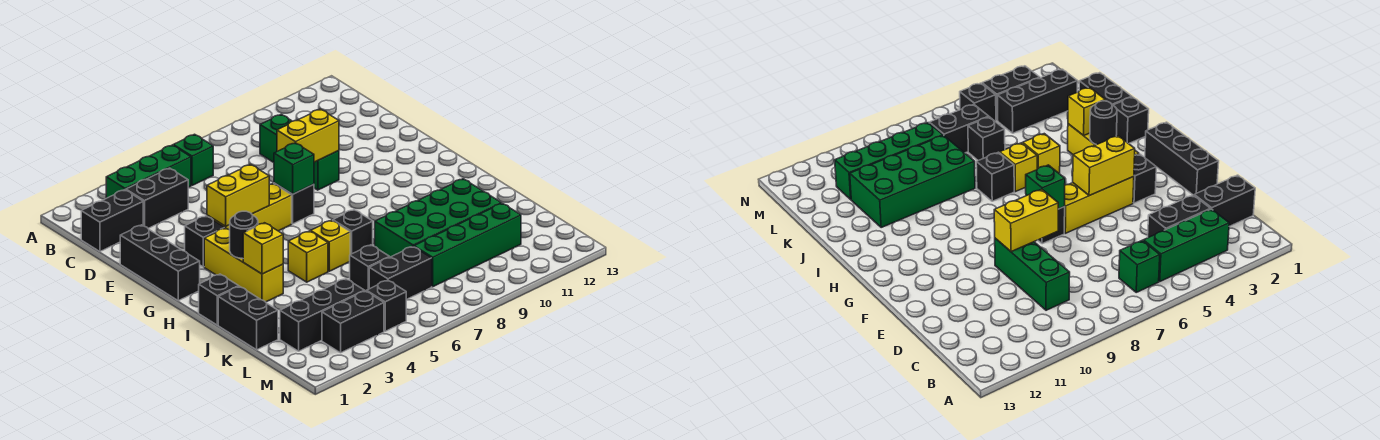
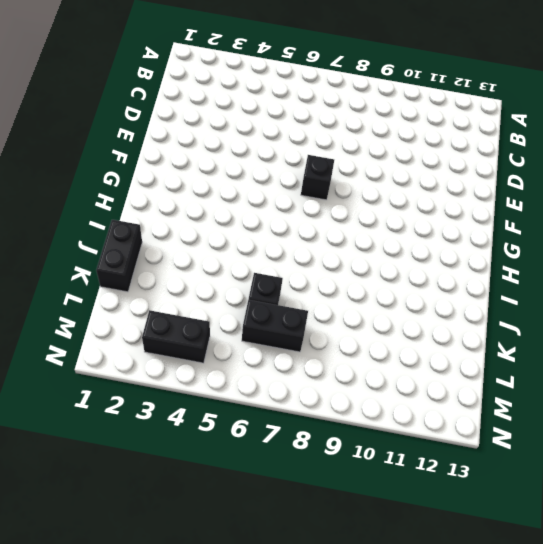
none -> green 1x3 brick [106,145,191,198]
none -> green 1x1 brick [173,134,213,185]
none -> black 1x2 brick [81,190,143,252]

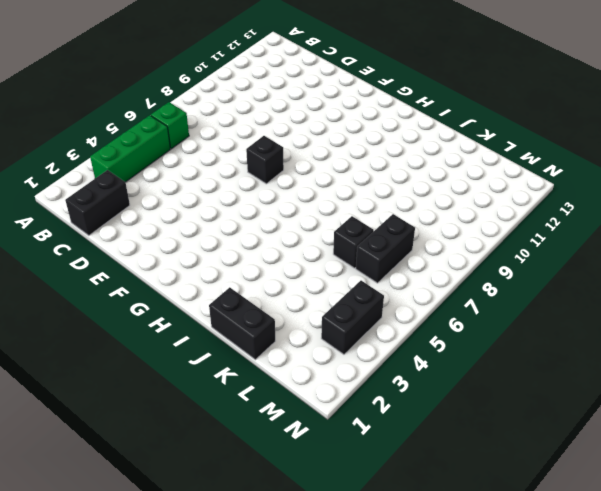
none -> black 1x2 brick [126,168,188,228]
none -> green 1x3 brick [260,114,339,190]
none -> black 1x3 brick [120,225,200,301]

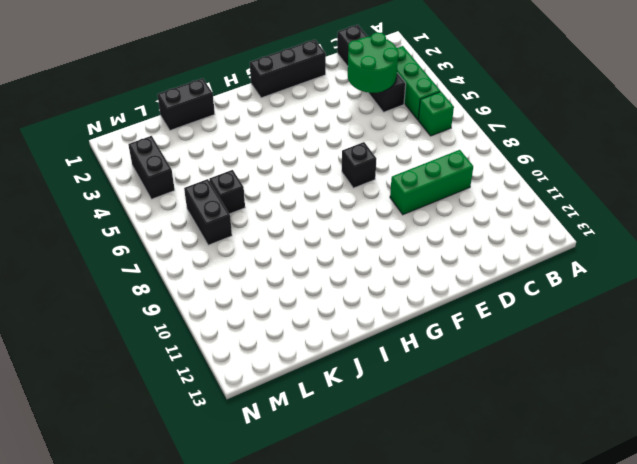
green 2x2 round brick [348,32,399,93] -> none
none -> black 1x1 brick [185,216,224,267]
none -> yellow 1x3 brick [207,184,292,231]
none -> yellow 1x3 brick [204,228,283,302]

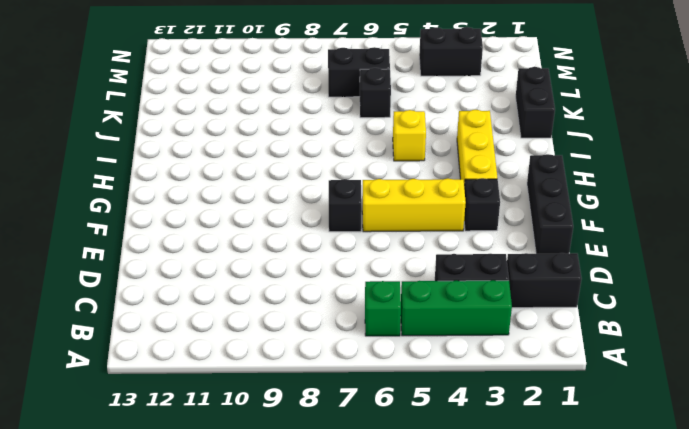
none -> green 1x3 brick [260,114,339,190]
none -> black 1x1 brick [199,274,239,325]
none -> yellow 1x1 brick [311,220,350,271]

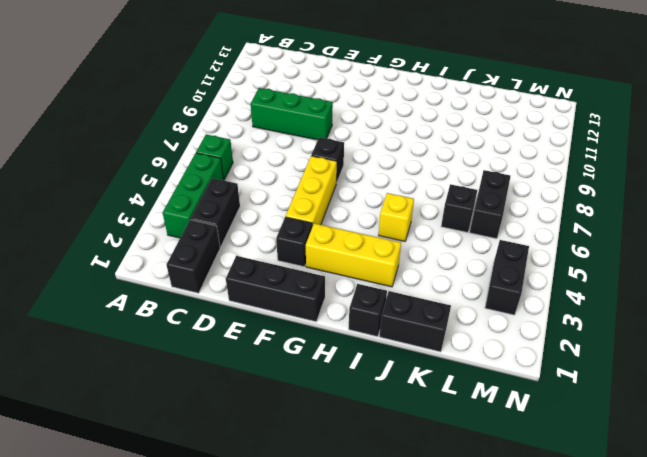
none -> yellow 1x1 brick [311,220,350,271]
none -> black 1x1 brick [333,210,373,254]
none -> green 2x4 brick [375,179,501,257]

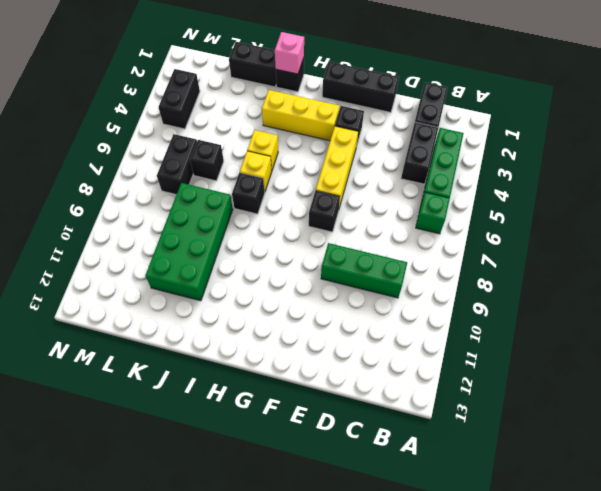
pink 1x1 brick [275,32,304,74] -> none
none -> black 1x3 brick [280,279,365,351]
none -> green 1x4 brick [414,203,521,287]
none -> black 1x1 brick [367,280,406,331]

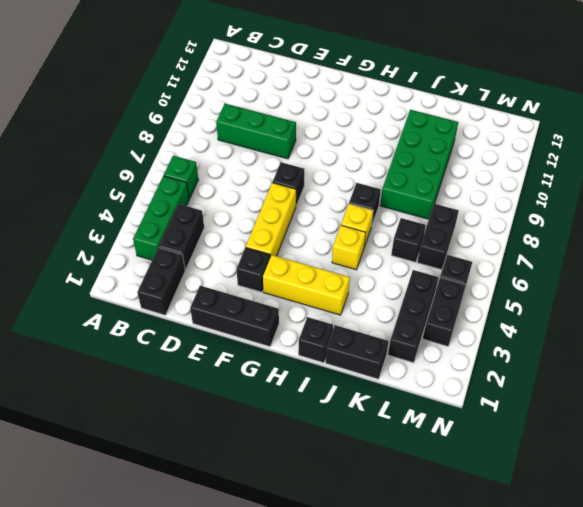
none -> green 1x4 brick [414,203,521,287]
none -> yellow 1x2 brick [277,109,339,162]
none -> yellow 1x2 brick [207,164,269,226]

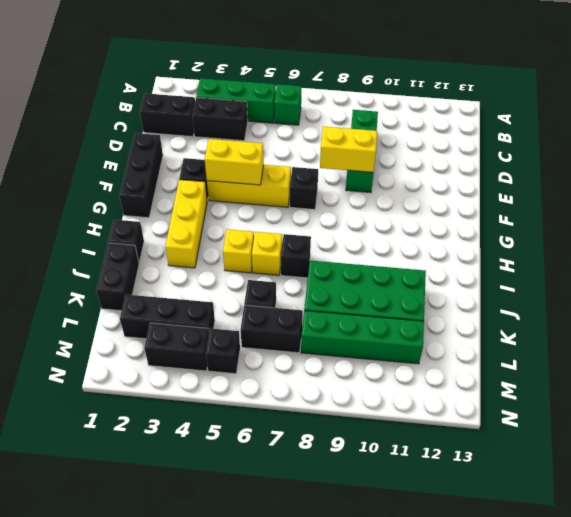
none -> green 1x1 brick [274,143,314,194]
none -> black 1x1 round brick [230,211,258,258]
none -> yellow 1x1 brick [243,223,283,274]

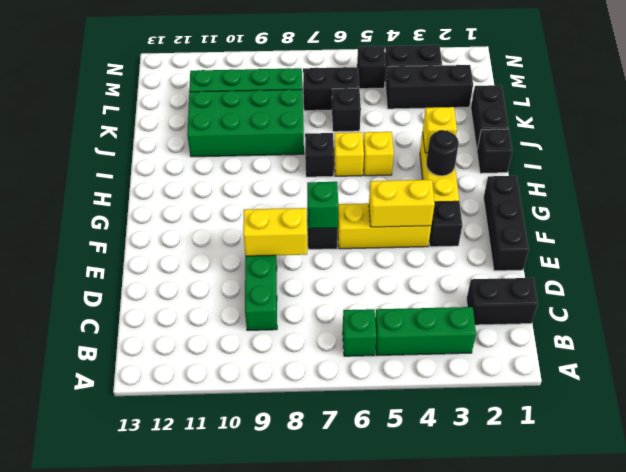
none -> black 1x2 brick [126,168,188,228]

